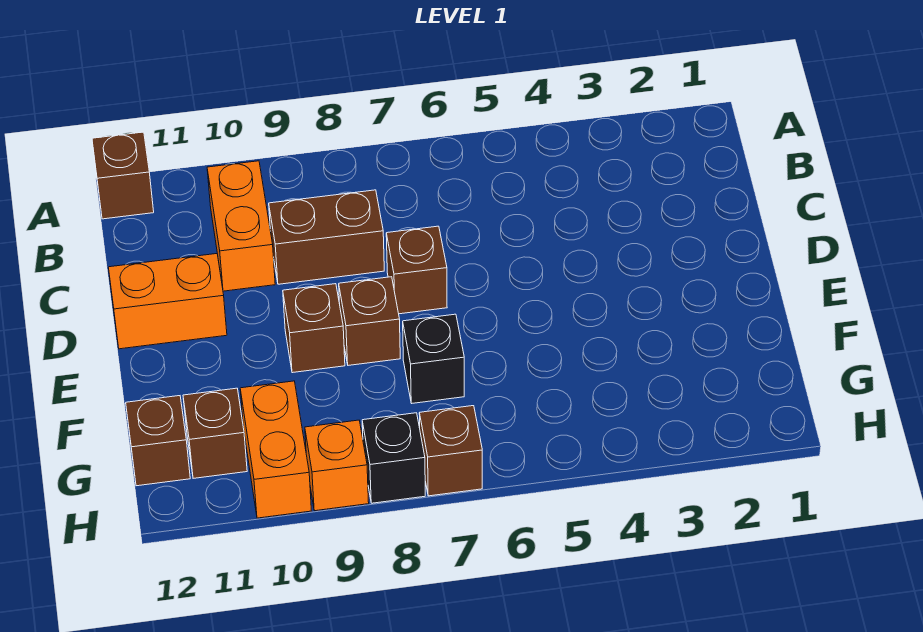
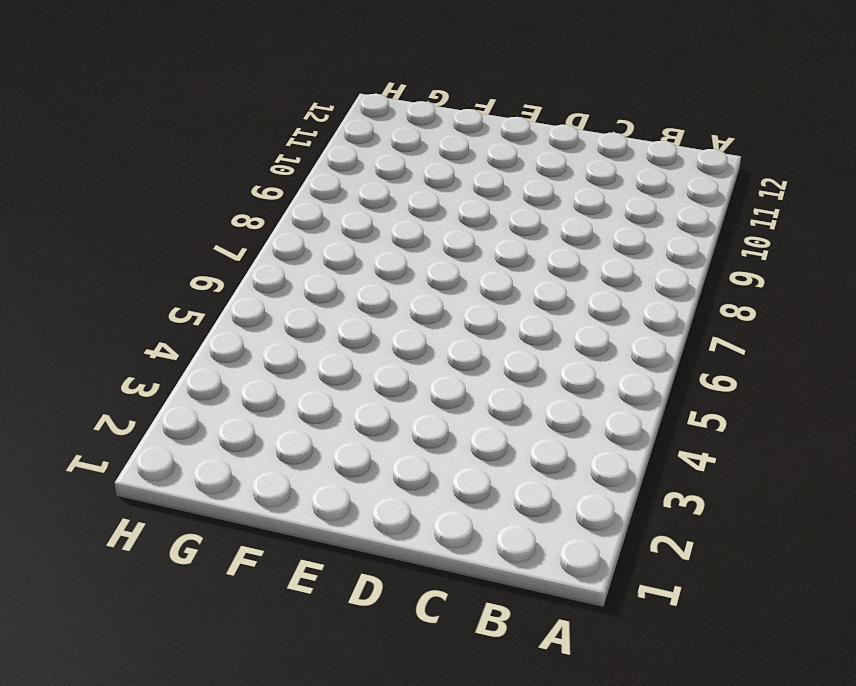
none -> brown 1x1 brick [92,132,154,219]
none -> orange 1x2 brick [207,161,275,291]
none -> brown 1x2 brick [269,190,384,284]

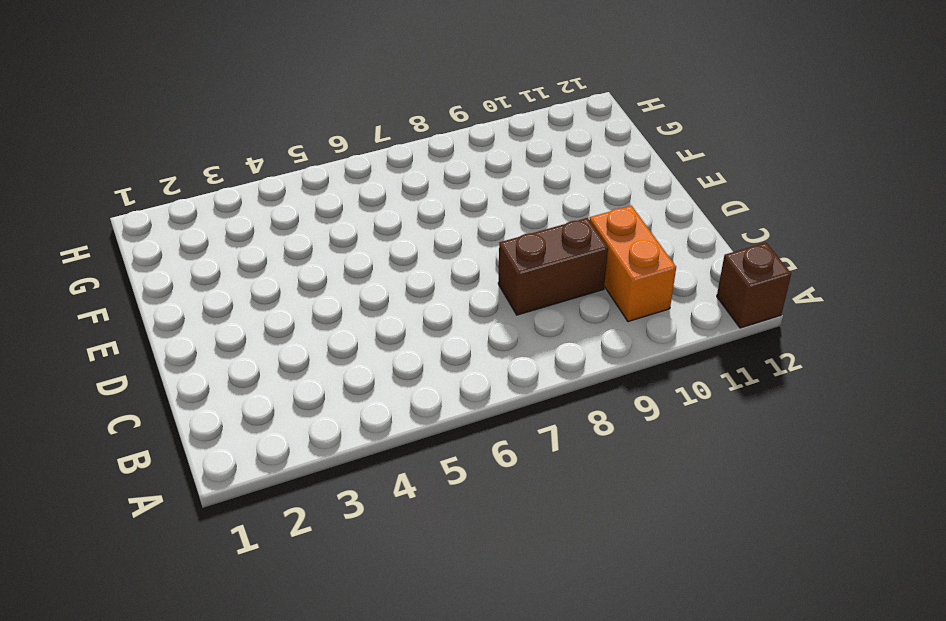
none -> brown 1x1 brick [386,226,447,314]
none -> orange 1x2 brick [108,254,227,349]
none -> brown 1x1 brick [339,277,400,365]

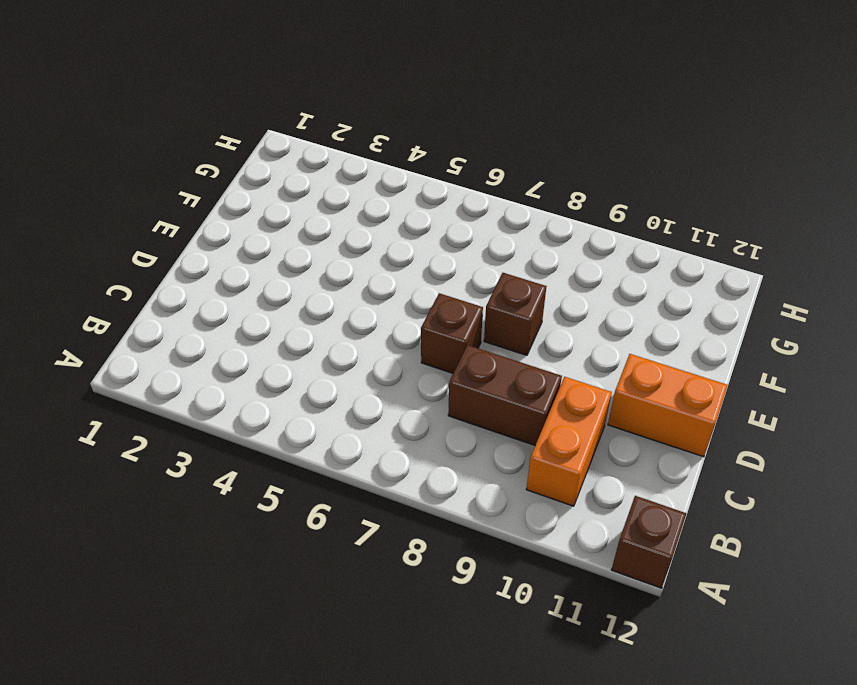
none -> brown 1x1 brick [283,284,345,373]
none -> black 1x1 brick [403,314,464,403]
none -> orange 1x2 brick [240,381,311,518]

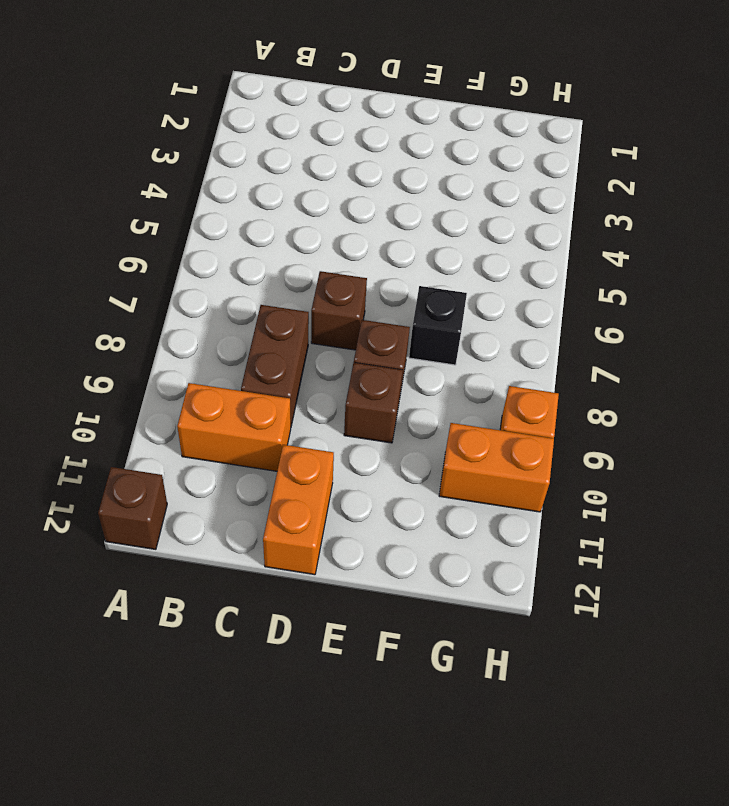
none -> brown 1x1 brick [183,388,247,478]
none -> brown 1x1 brick [126,396,190,486]
none -> brown 1x1 brick [419,406,482,496]

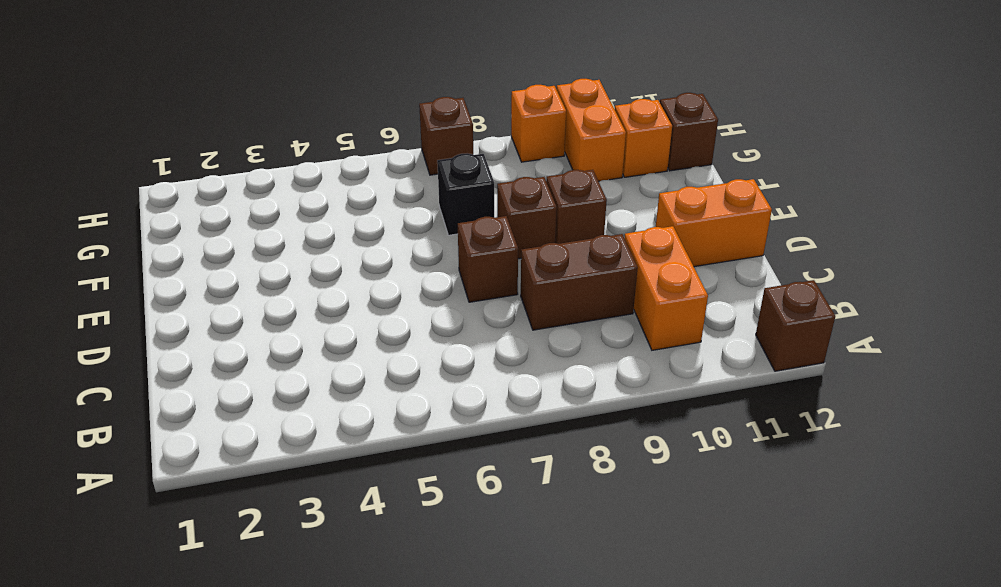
orange 1x1 brick [615,99,672,177] -> brown 1x1 brick [183,388,247,478]
none -> black 1x1 brick [362,413,425,503]

